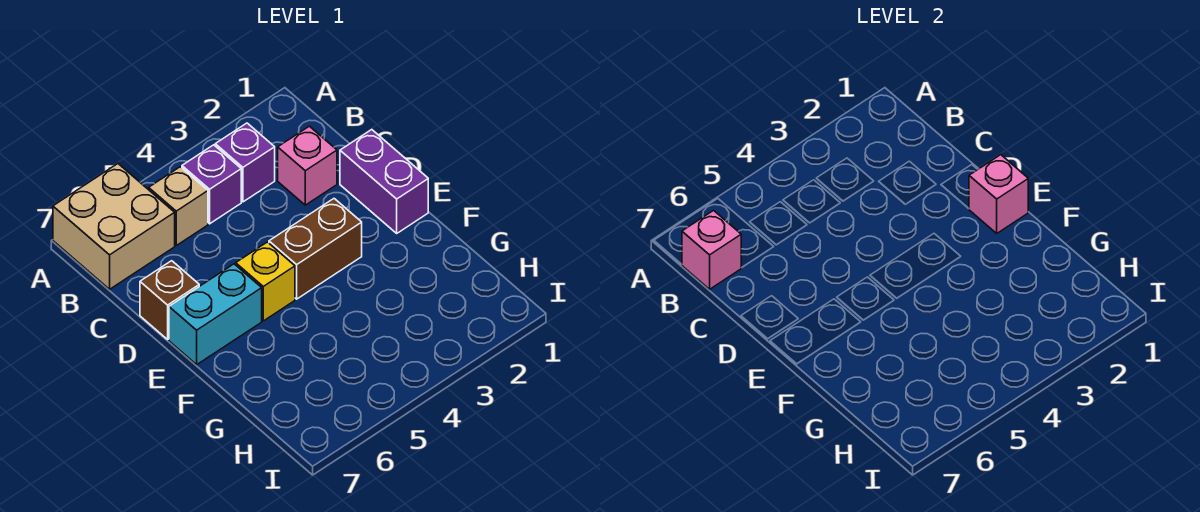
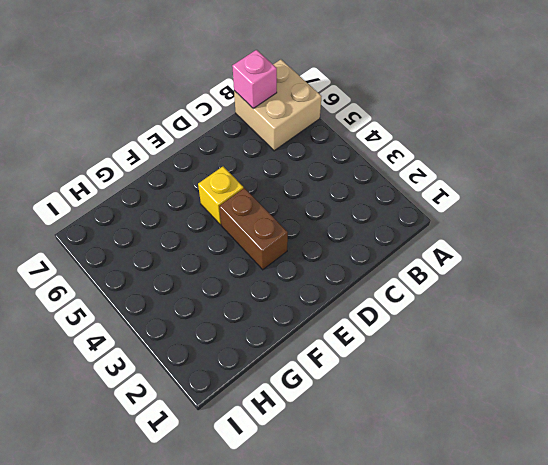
none -> purple 1x1 brick [215,123,275,202]
none -> purple 1x1 brick [182,145,241,224]
none -> tan 1x1 brick [149,167,208,245]

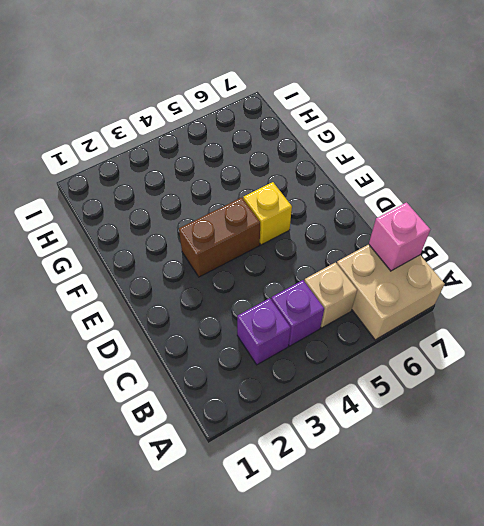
none -> pink 1x1 brick [278,126,337,205]
none -> purple 1x2 brick [340,130,428,233]
none -> brown 1x1 brick [140,261,199,339]

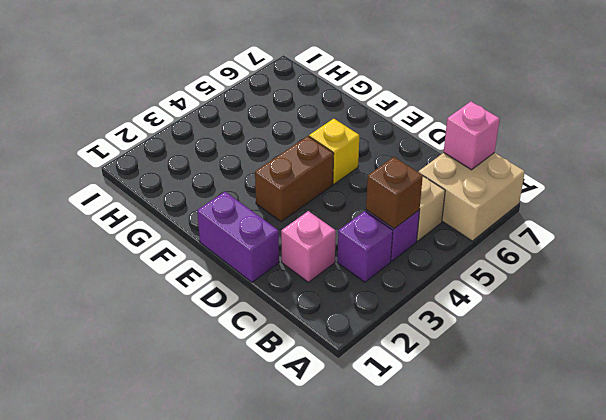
brown 1x1 brick [366,157,423,229] -> brown 1x1 brick moved to [140,261,199,339]
none -> cyan 1x2 brick [169,264,262,365]
none -> pink 1x1 brick [969,155,1028,233]

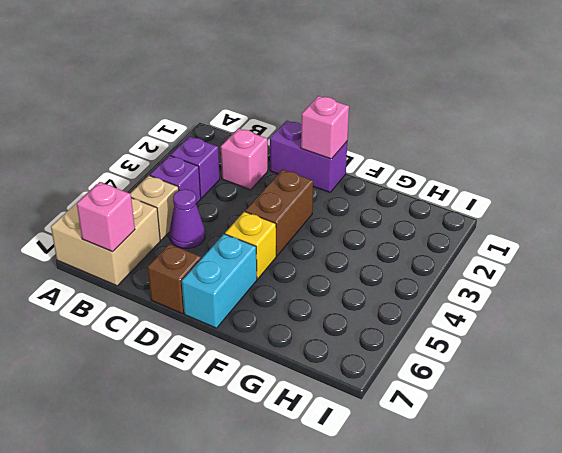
purple 1x1 cone [169,189,205,248] -> none

